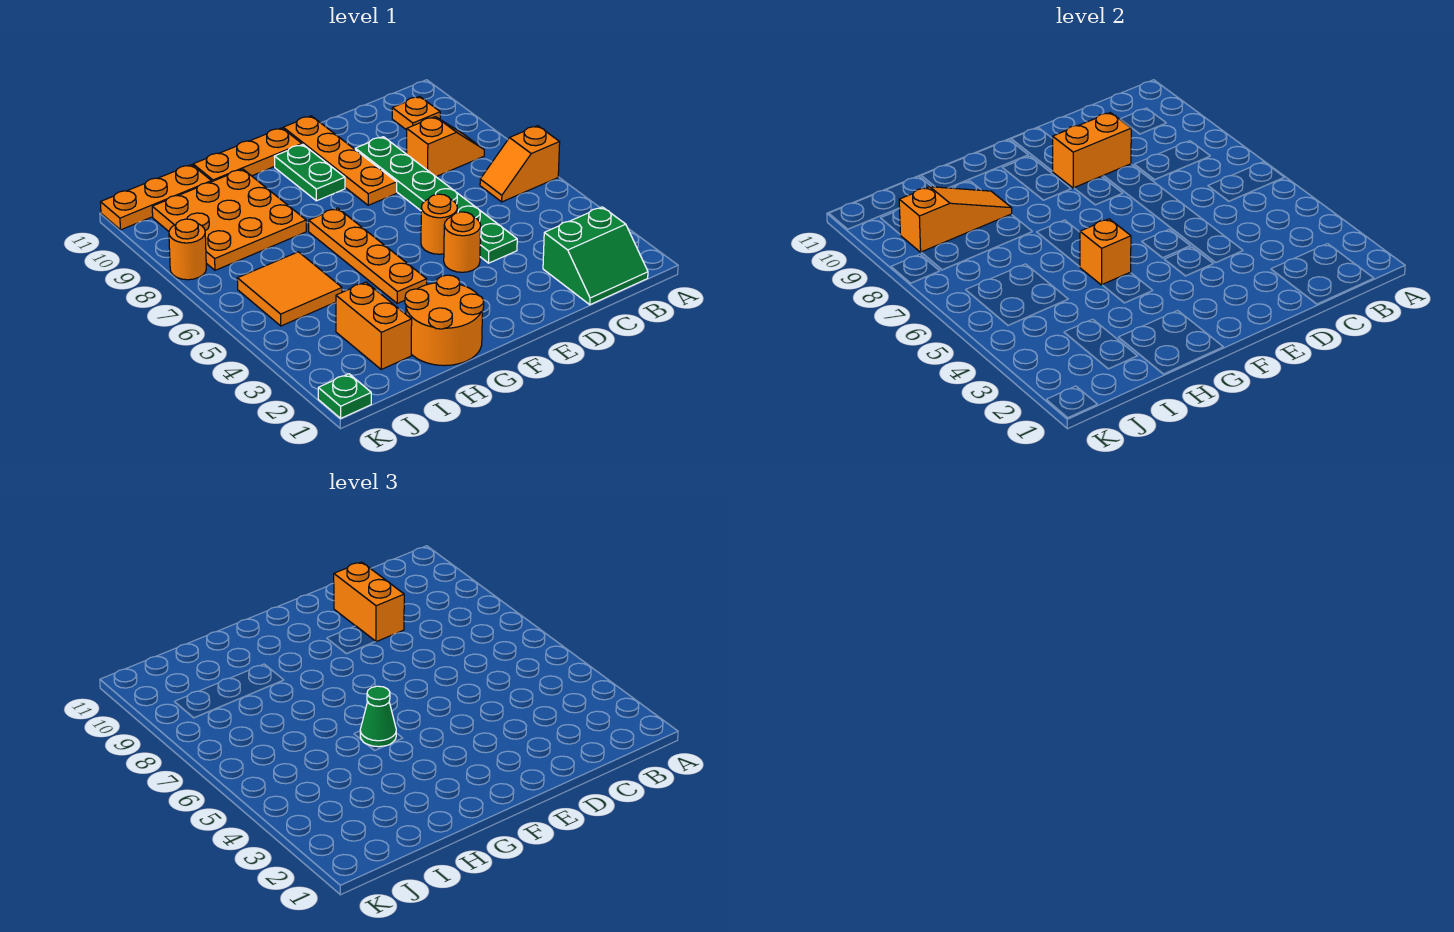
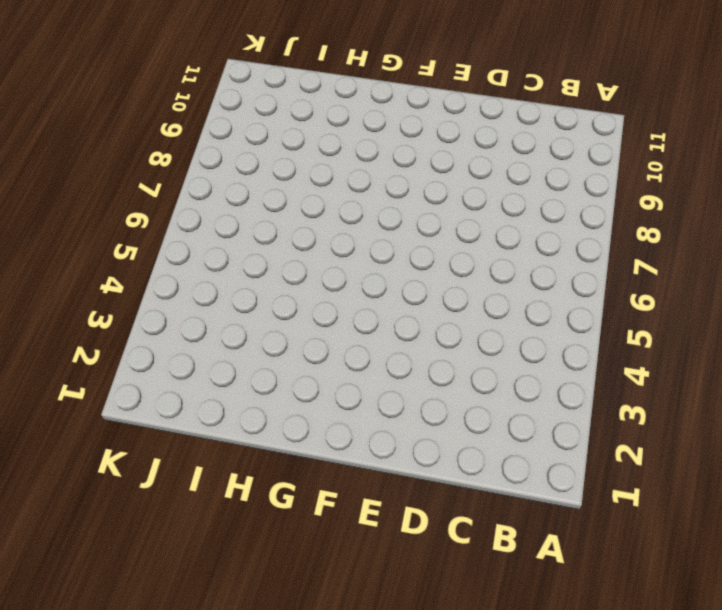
none -> orange 1x2 slope [480,126,560,202]
none -> green 2x2 slope [543,207,648,305]
none -> orange 1x2 slope [407,117,484,177]

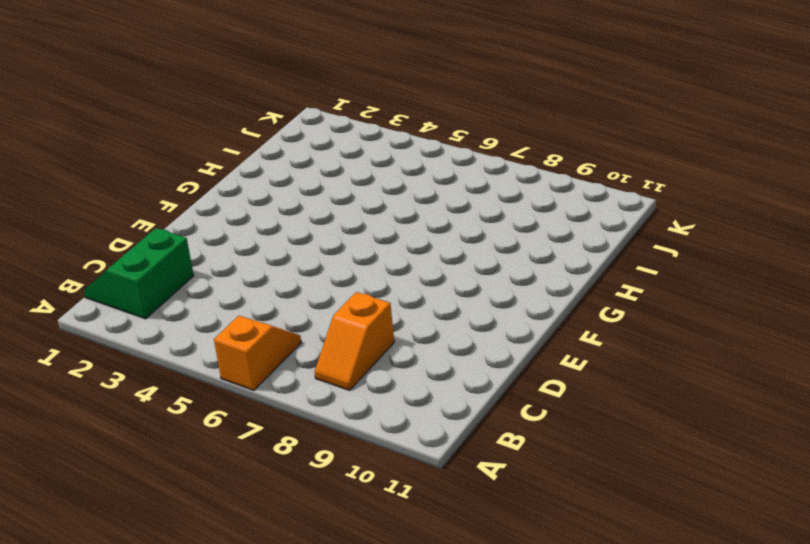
none -> orange 1x1 plate [392,96,440,130]
none -> green 1x6 plate [355,137,517,263]
none -> orange 1x1 round brick [444,212,481,272]

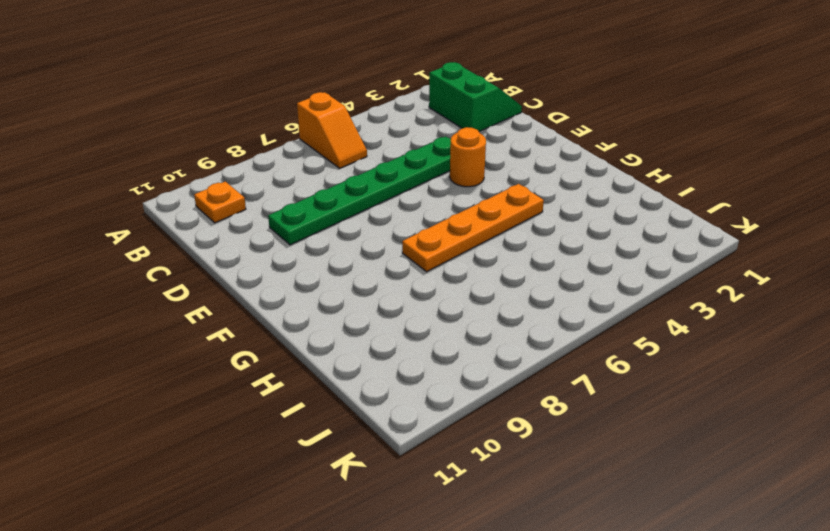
none -> orange 1x2 slope [407,117,484,177]
none -> orange 1x1 round brick [421,194,457,254]
none -> orange 1x4 plate [283,116,397,205]

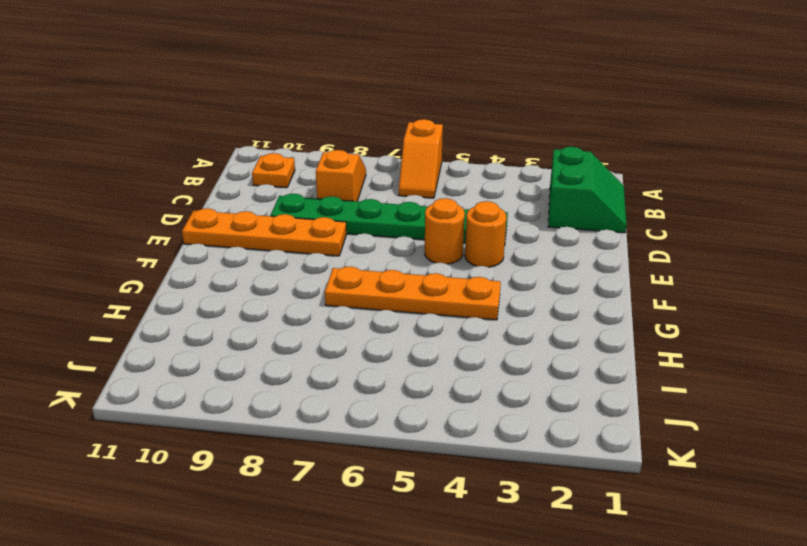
none -> green 1x2 plate [274,144,345,201]
none -> orange 1x3 plate [193,128,302,182]
none -> orange 2x2 round brick [405,275,484,366]

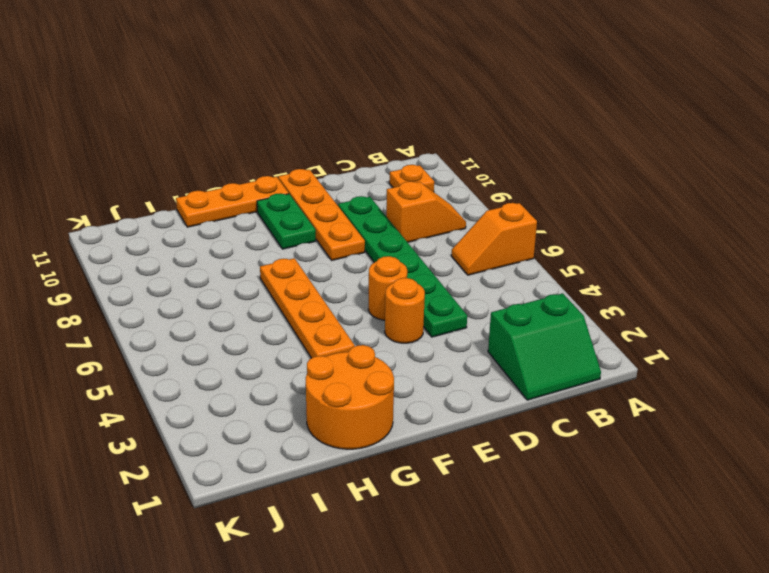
none -> orange 3x3 plate [152,169,306,270]
none -> orange 1x2 brick [336,282,412,369]
none -> orange 2x2 tile [237,252,342,326]

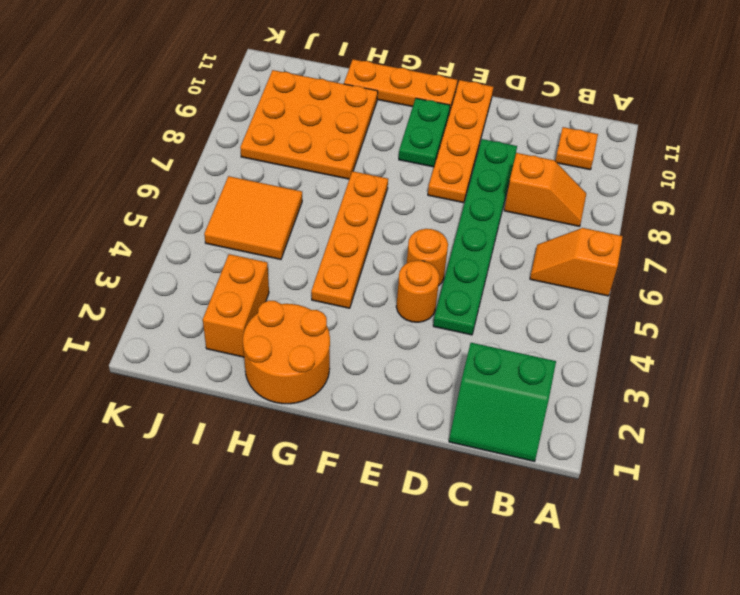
none -> orange 1x3 plate [100,165,211,230]
none -> green 1x1 plate [318,374,371,418]
none -> orange 1x1 round brick [169,219,206,280]

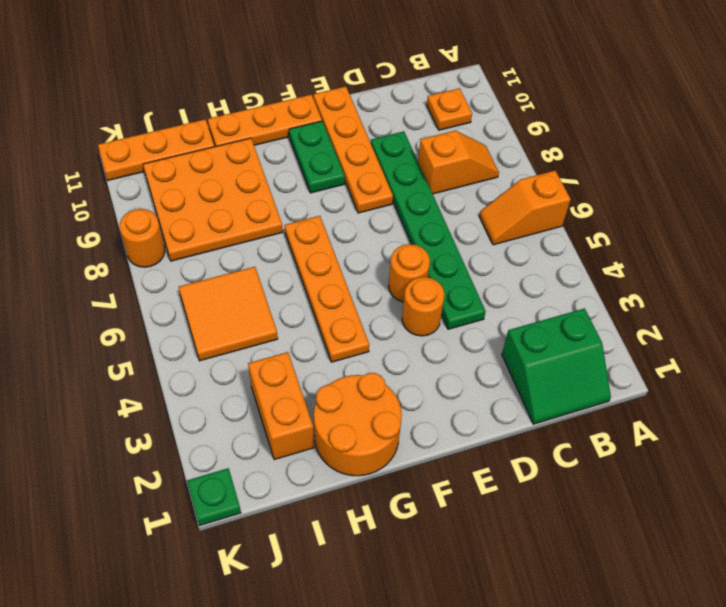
none -> orange 1x2 brick [1053,112,1131,188]
none -> orange 1x1 brick [1080,219,1131,285]
none -> orange 1x3 slope [899,187,1012,252]

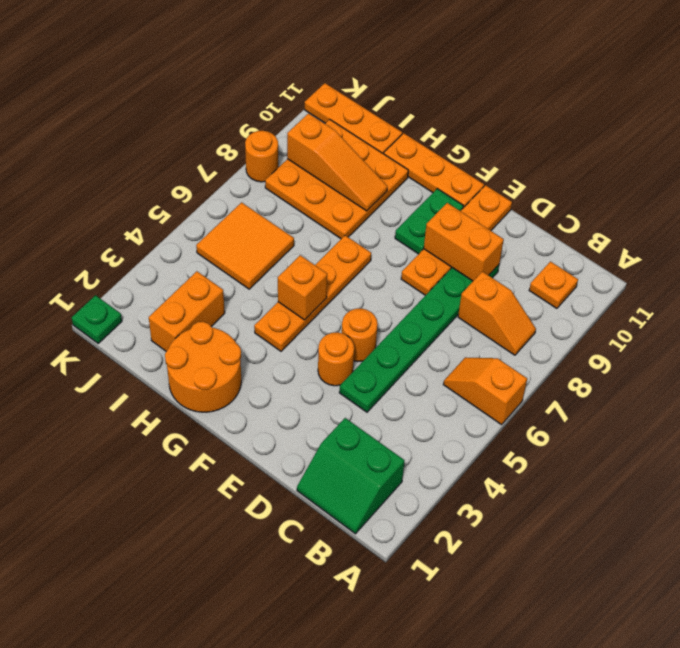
none -> orange 1x2 brick [334,562,404,642]
none -> green 1x1 cone [360,686,396,747]

